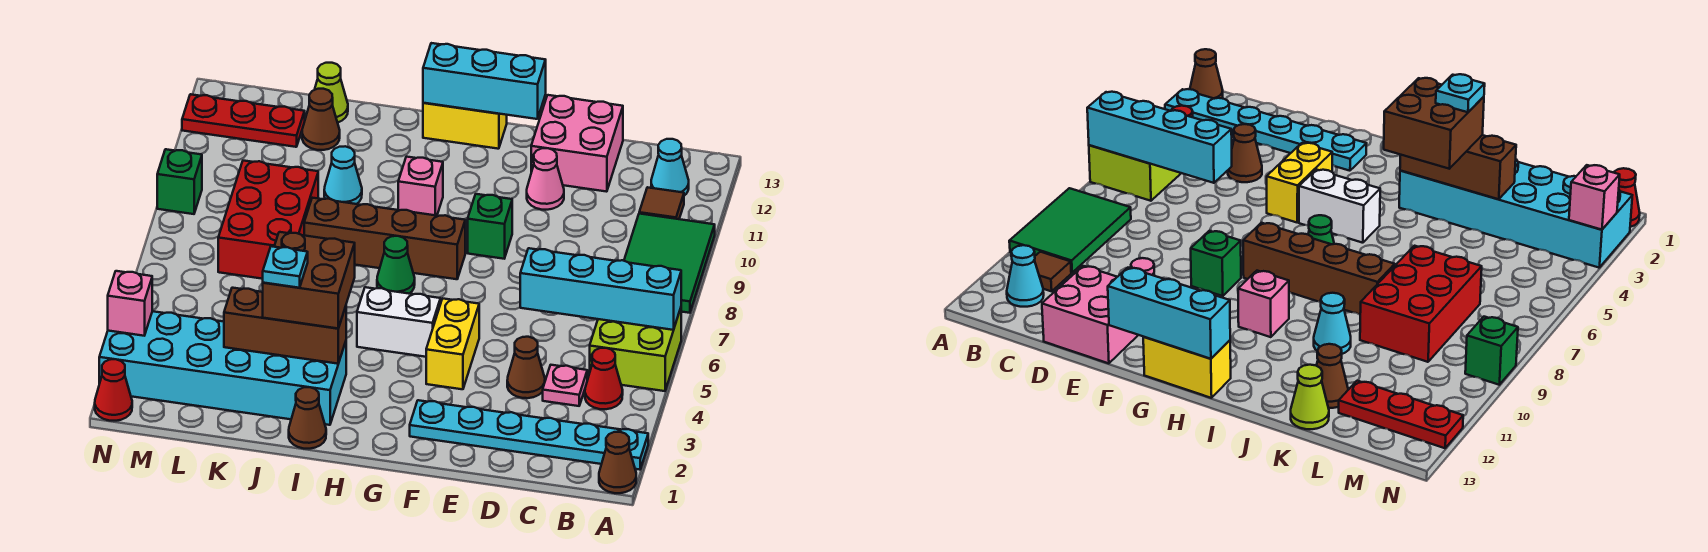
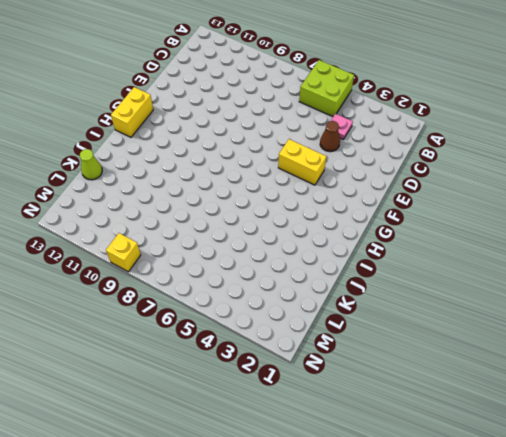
yellow 1x1 brick [106,233,141,272] -> green 1x1 brick [157,149,202,214]
none -> brown 1x1 cone [599,432,636,493]
none -> cyan 1x6 plate [410,400,648,470]
none -> green 2x3 tile [624,214,715,313]
none -> red 1x1 cone [585,348,623,409]

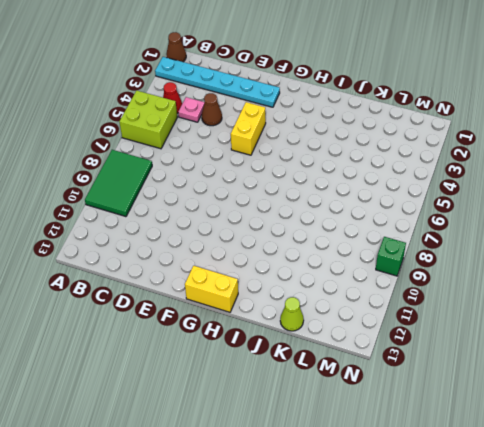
none -> brown 1x1 tile [639,187,684,219]
none -> cyan 1x1 cone [651,139,689,196]
none -> pink 2x2 brick [531,95,623,192]
none -> pink 1x1 cone [527,148,564,210]

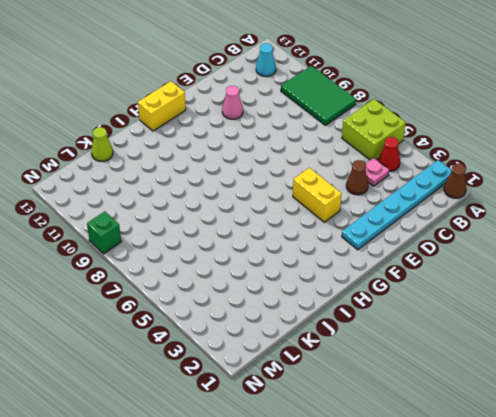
none -> brown 1x1 tile [639,187,684,219]
none -> pink 2x2 brick [531,95,623,192]
none -> green 1x1 brick [468,194,512,259]
none -> white 1x2 brick [357,287,440,357]

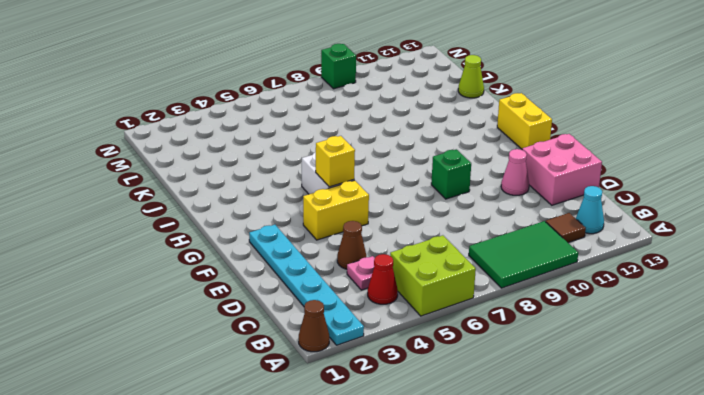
yellow 1x1 brick [316,136,355,187] -> none
none -> brown 1x4 brick [304,198,465,279]
none -> green 1x1 cone [377,236,415,294]
none -> pink 1x1 brick [398,157,443,216]
none -> brown 1x1 cone [289,387,326,449]

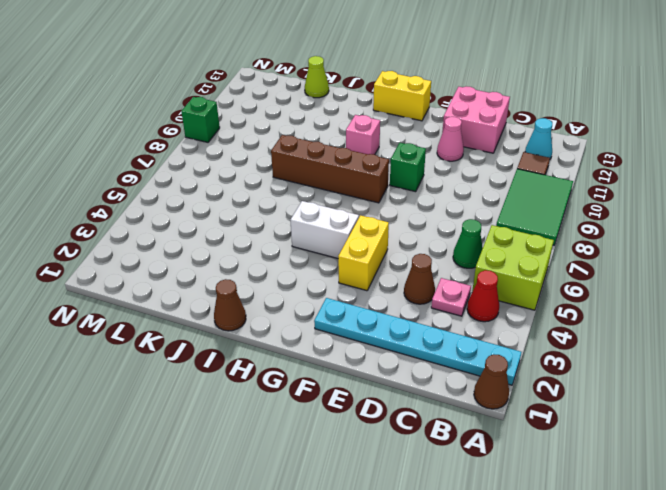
green 1x1 cone [453,219,483,268] -> green 1x1 cone moved to [377,236,415,294]
none -> cyan 2x6 brick [99,311,346,425]
none -> cyan 1x1 cone [324,146,362,204]
none -> red 2x3 brick [218,161,318,279]
none -> brown 1x1 cone [302,89,340,150]

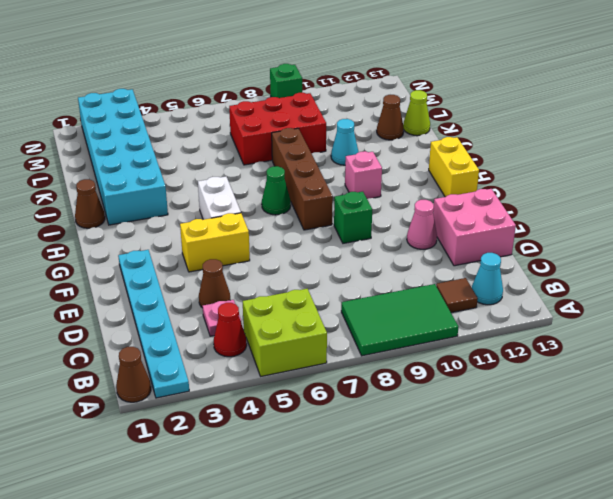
none -> red 1x3 plate [182,94,305,147]
none -> red 1x1 cone [95,359,132,421]
none -> cyan 1x4 brick [520,248,681,330]
none -> cyan 1x3 brick [423,43,546,119]

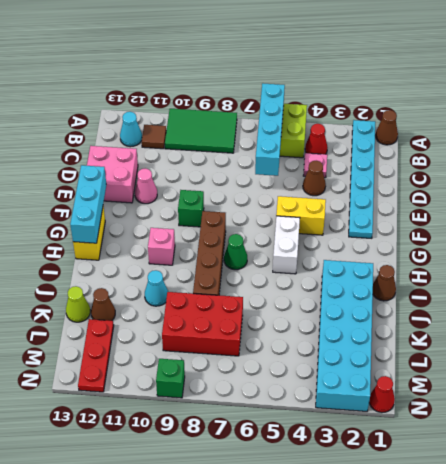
none -> brown 1x3 brick [224,288,346,364]
none -> pink 1x1 brick [108,271,152,336]
none -> brown 2x2 brick [263,232,355,328]
none -> cyan 1x1 plate [263,246,308,288]

